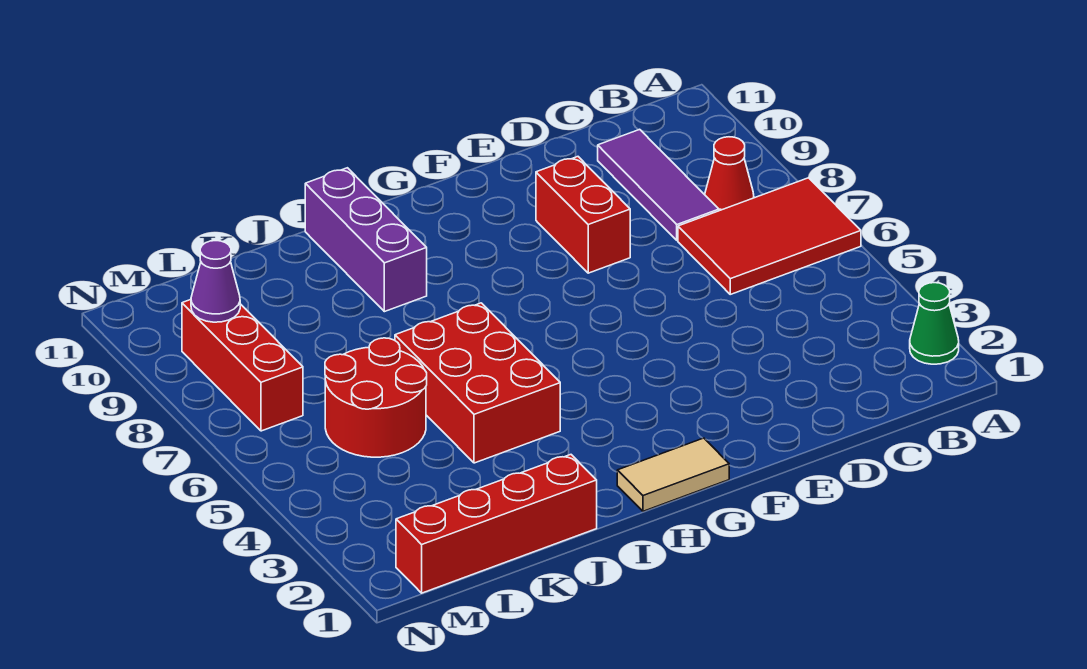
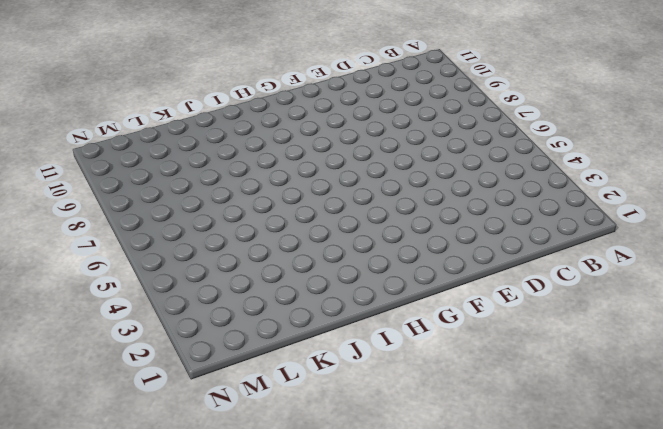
none -> green 1x1 cone [910,283,959,364]
none -> red 2x3 tile [678,178,861,294]
none -> red 1x1 cone [705,137,754,211]

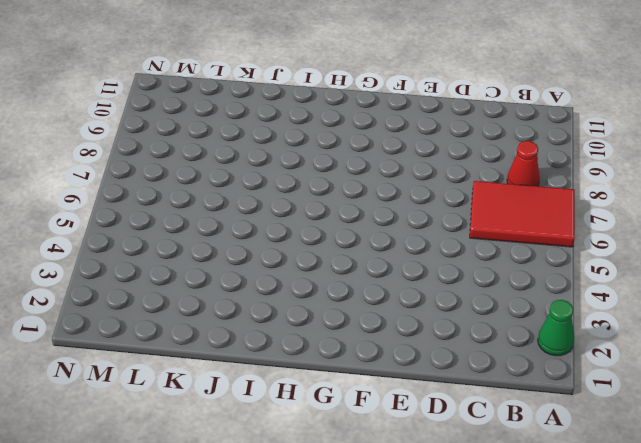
none -> purple 1x3 tile [598,129,719,240]
none -> red 1x2 brick [536,157,630,273]
none -> tan 1x2 tile [617,438,729,511]

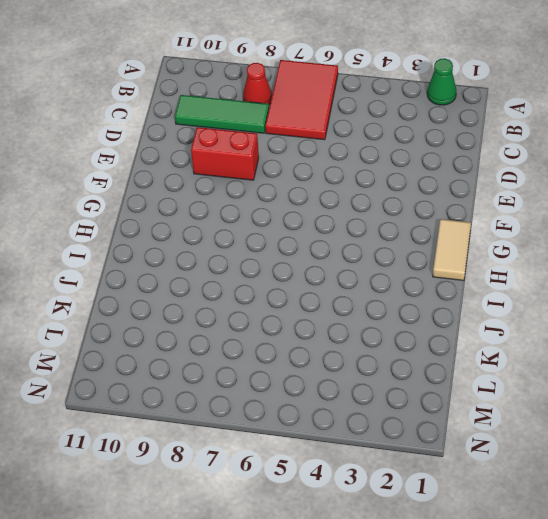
green 1x3 tile [175,95,269,133] -> purple 1x3 tile [598,129,719,240]
none -> red 2x3 brick [395,303,560,463]
none -> purple 1x3 brick [305,168,427,312]
none -> red 1x4 brick [396,455,597,593]

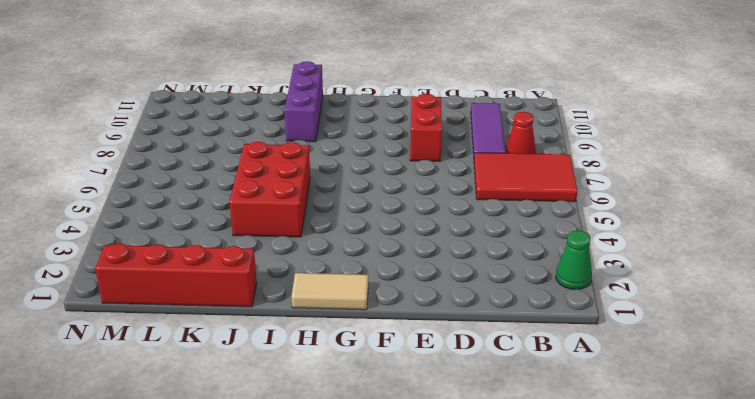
none -> red 2x2 round brick [325,338,427,457]
none -> red 1x3 brick [182,300,303,431]
none -> purple 1x1 cone [191,241,240,322]

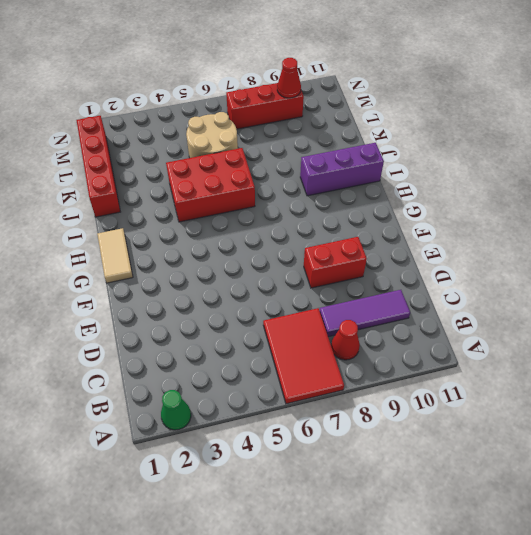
tan 2x2 round brick [186,112,238,158] -> red 2x2 round brick [325,338,427,457]
red 1x1 cone [277,58,301,98] -> purple 1x1 cone [191,241,240,322]

